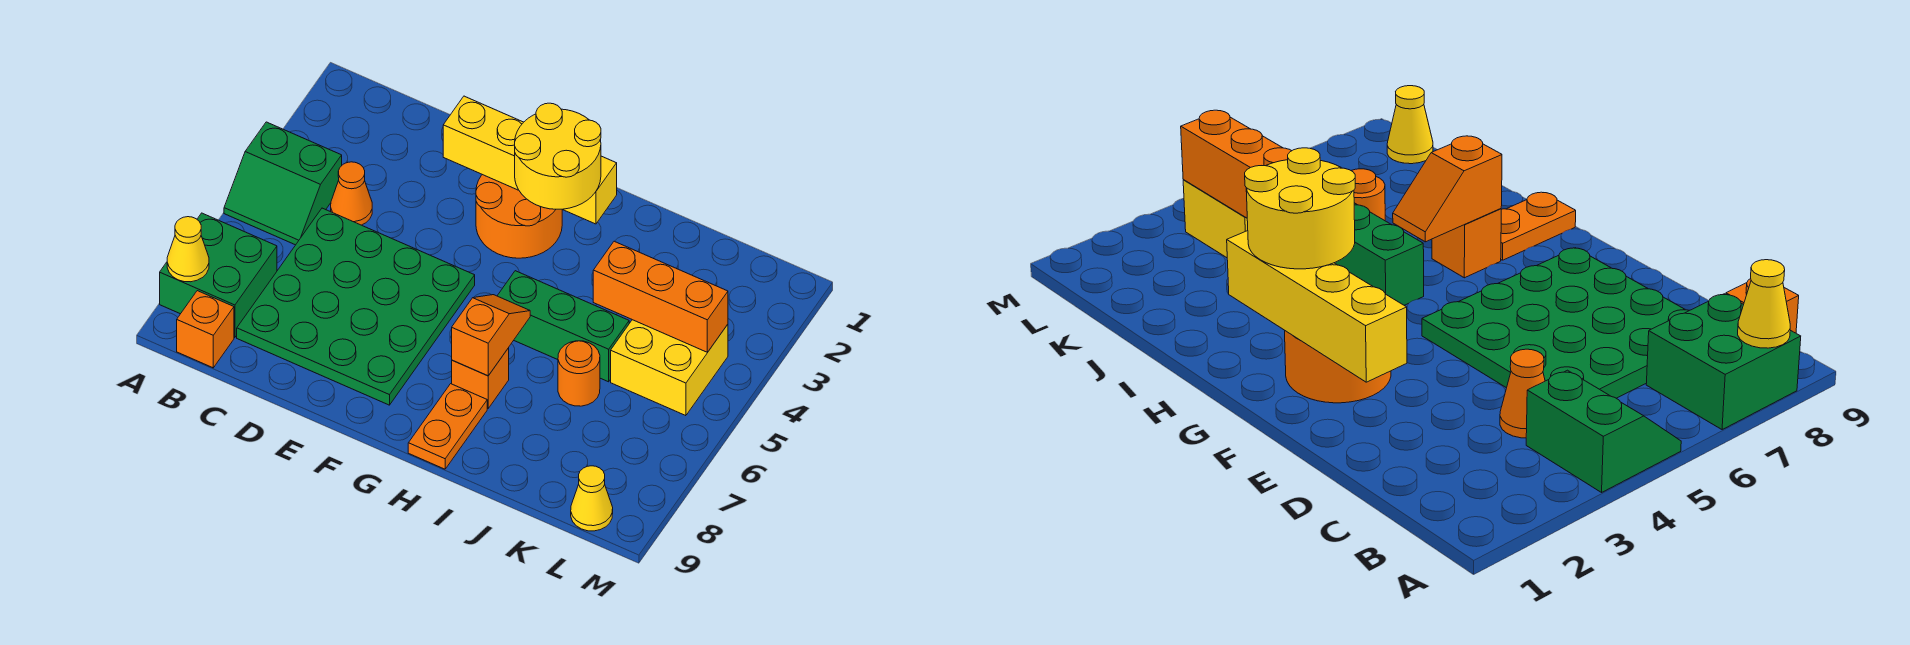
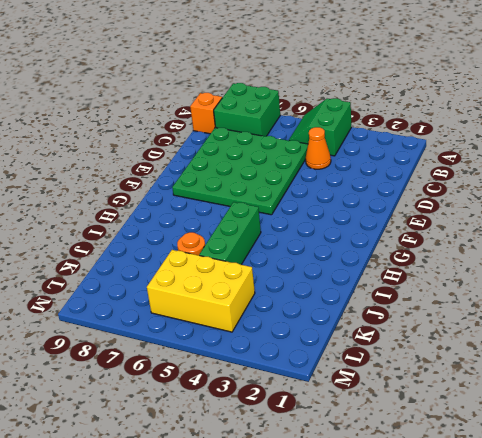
yellow 2x3 brick [147,250,255,332] -> yellow 2x2 brick [611,320,728,416]
none -> orange 2x2 round brick [476,175,562,258]
none -> orange 1x1 brick [452,348,509,408]
none -> orange 1x2 plate [408,384,487,469]

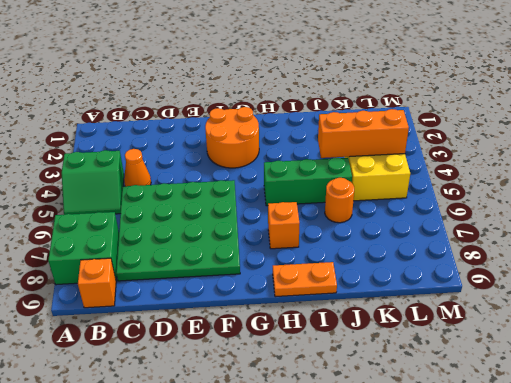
orange 1x2 plate [273,262,337,297] -> orange 1x2 plate turned to [408,384,487,469]
none -> yellow 1x1 cone [571,466,613,531]
none -> yellow 1x1 cone [167,217,209,282]
none -> yellow 1x4 brick [443,96,617,224]

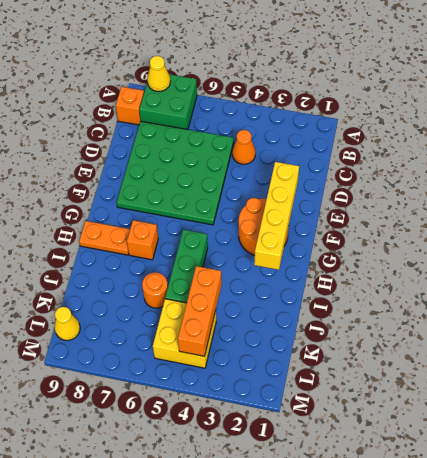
none -> green 2x2 slope [224,122,342,245]
none -> orange 1x2 slope [452,295,530,376]
none -> yellow 2x2 round brick [515,103,601,210]

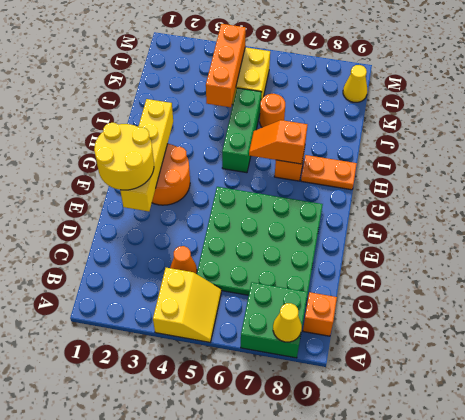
yellow 2x2 slope [153,268,221,342] -> green 2x2 slope [224,122,342,245]
yellow 2x2 round brick [94,123,154,190] -> yellow 2x2 round brick moved to [515,103,601,210]

